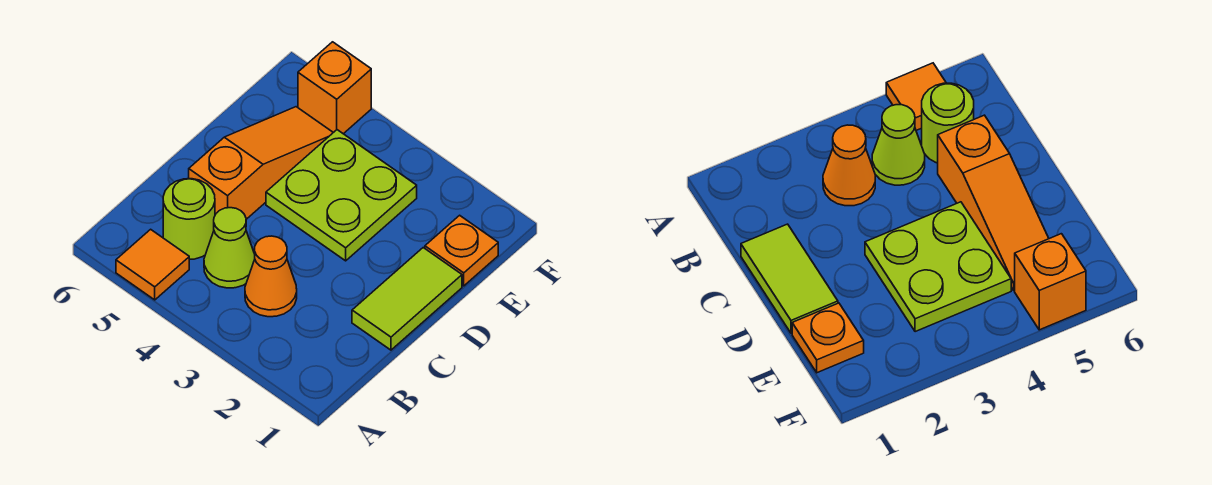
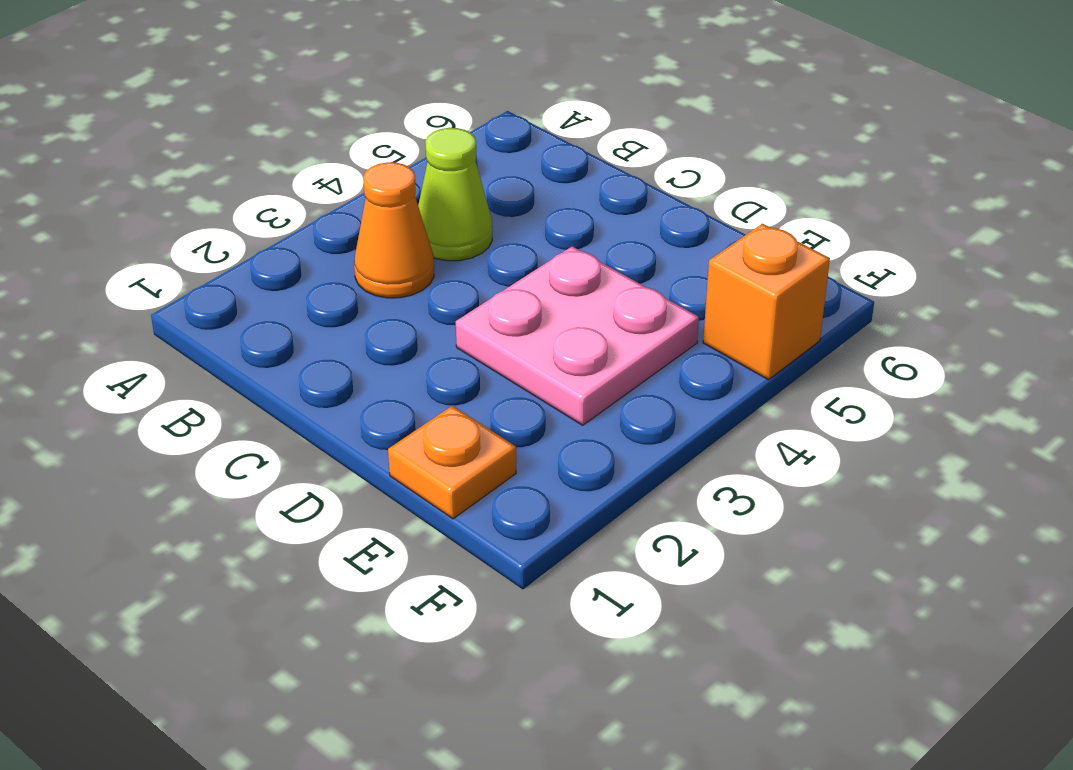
pink 2x2 plate [456,246,699,425] -> lime 2x2 plate [266,130,417,261]
none -> orange 1x1 tile [116,229,189,300]
none -> lime 1x1 round brick [163,179,215,259]

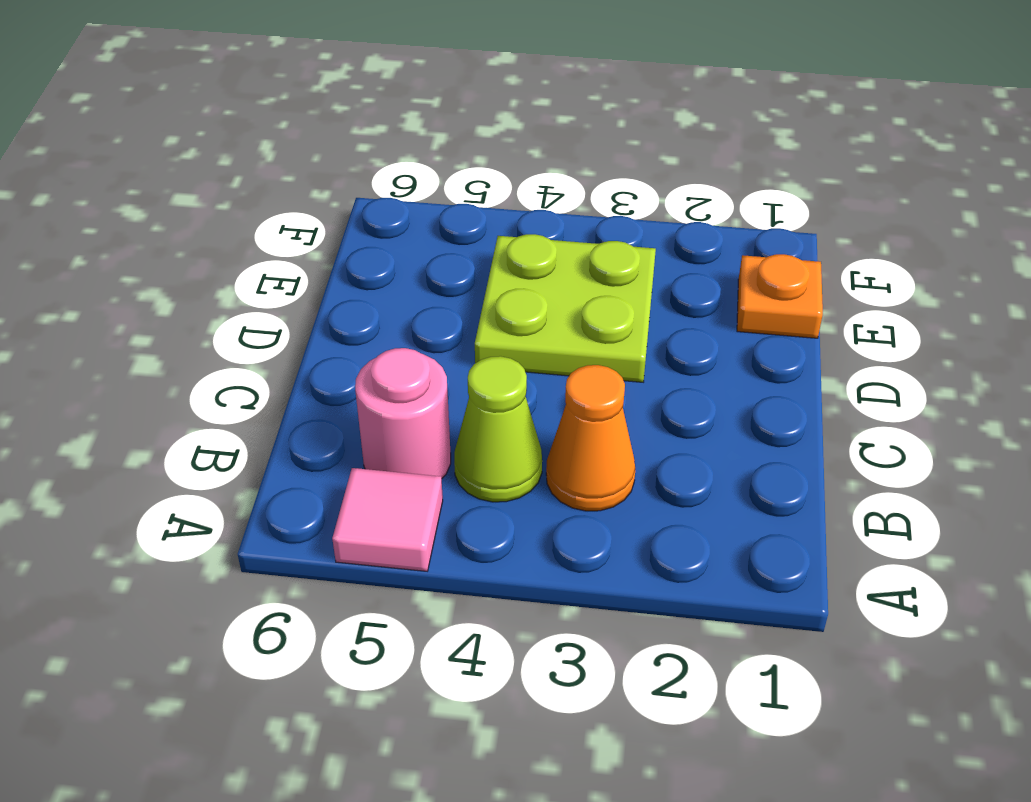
pink 1x1 tile [332,468,443,571] -> orange 1x1 tile [116,229,189,300]
pink 1x1 round brick [355,348,451,478] -> lime 1x1 round brick [163,179,215,259]
none -> lime 1x2 tile [352,248,462,350]
none -> orange 1x3 slope [189,107,333,219]

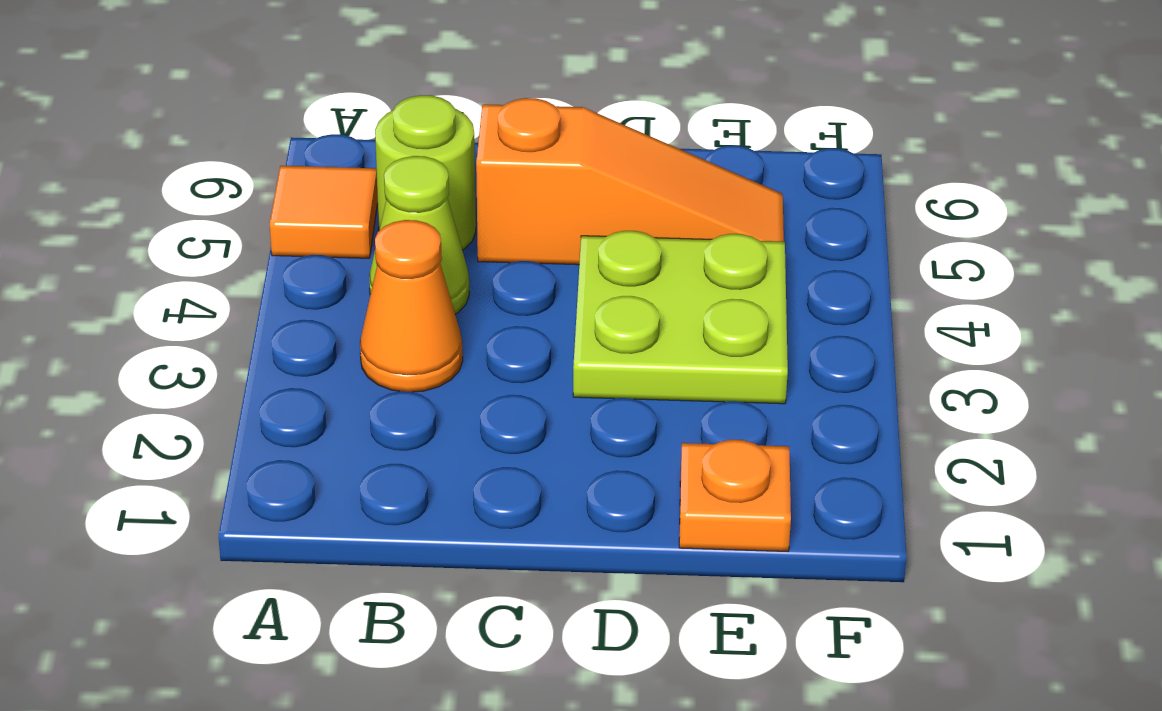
none -> lime 1x2 tile [352,248,462,350]
none -> orange 1x1 brick [298,42,371,134]

